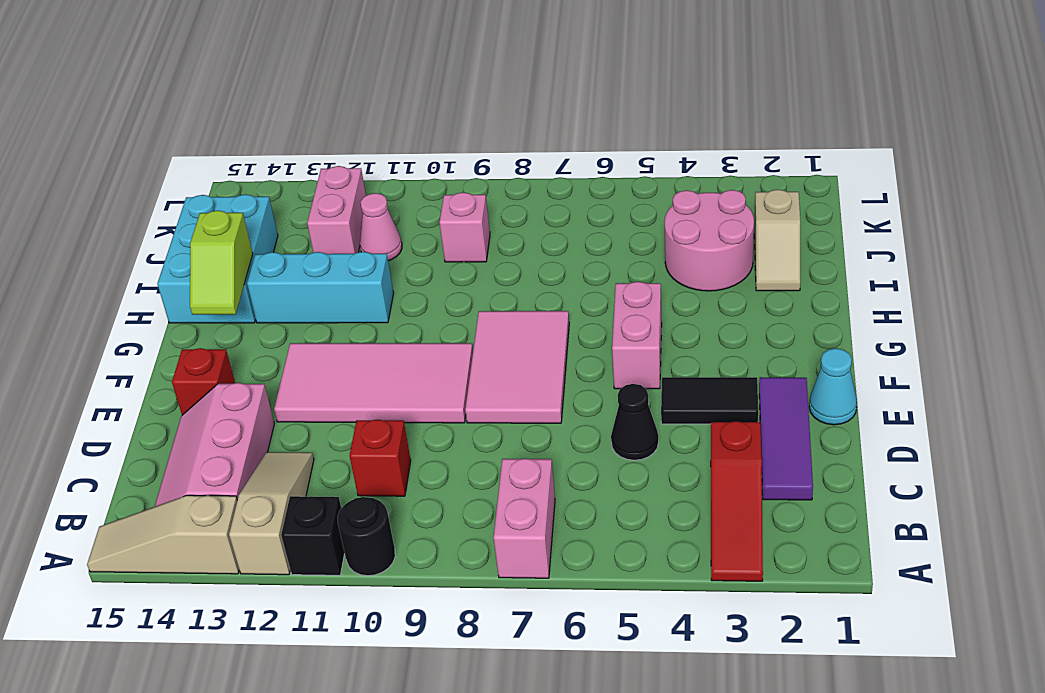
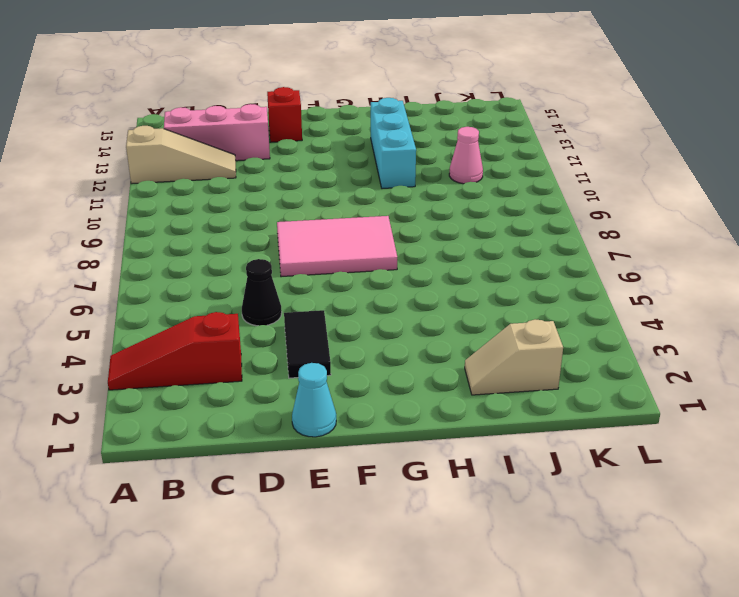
none -> pink 1x2 brick [494,458,555,578]
none -> black 1x1 round brick [338,497,395,576]
none -> black 1x1 brick [281,496,345,575]

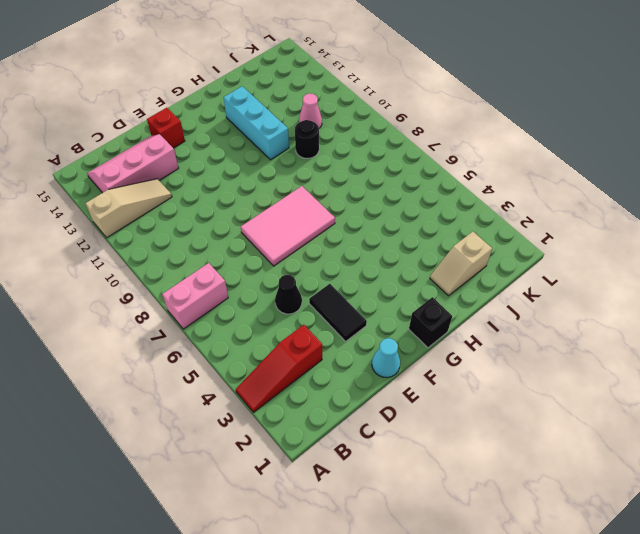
black 1x1 brick [409,297,452,348] -> black 1x1 brick moved to [281,496,345,575]
black 1x1 round brick [295,120,319,158] -> black 1x1 round brick moved to [338,497,395,576]
none -> tan 1x3 slope [87,495,239,574]
none -> purple 1x3 tile [759,377,813,500]
none -> red 1x1 brick [349,419,411,496]

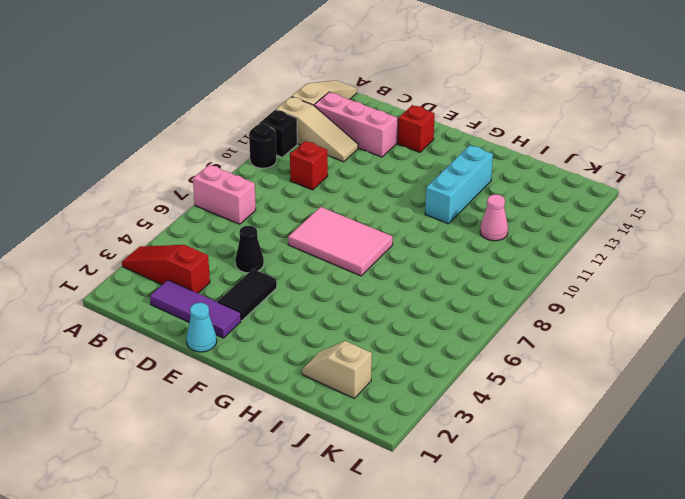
none -> pink 2x4 tile [274,343,473,423]
none -> pink 1x2 brick [612,282,662,389]
none -> cyan 2x3 brick [157,194,278,323]

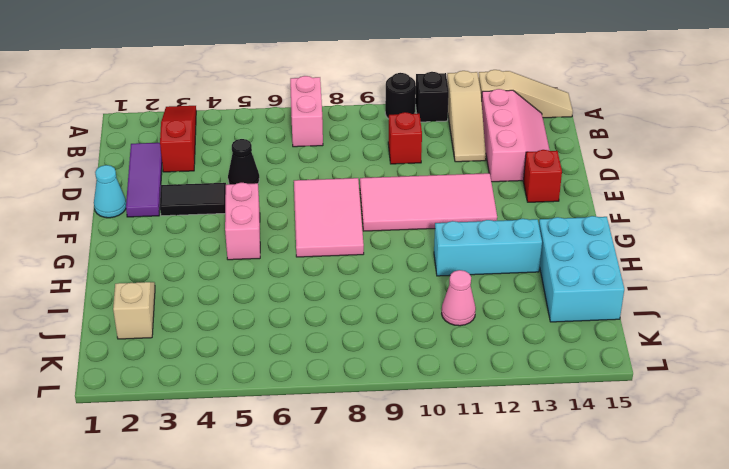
none -> pink 2x2 round brick [664,190,754,291]
none -> pink 1x1 brick [439,192,490,262]
none -> pink 1x2 brick [307,166,366,254]

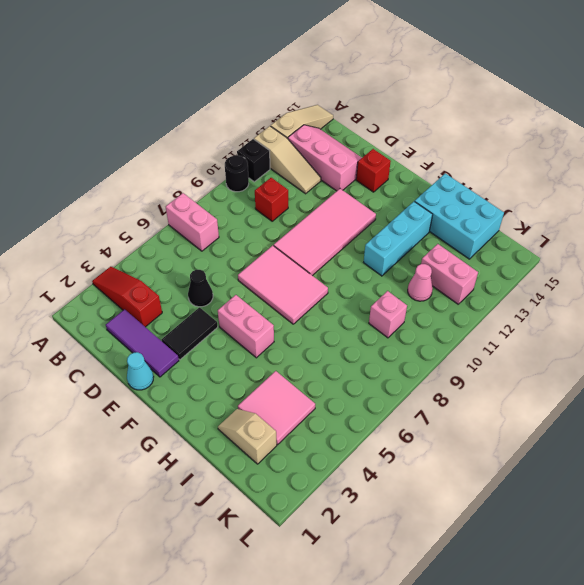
pink 2x2 tile [238,371,315,445] -> pink 2x2 round brick [664,190,754,291]
none -> lime 1x2 slope [190,210,253,315]

